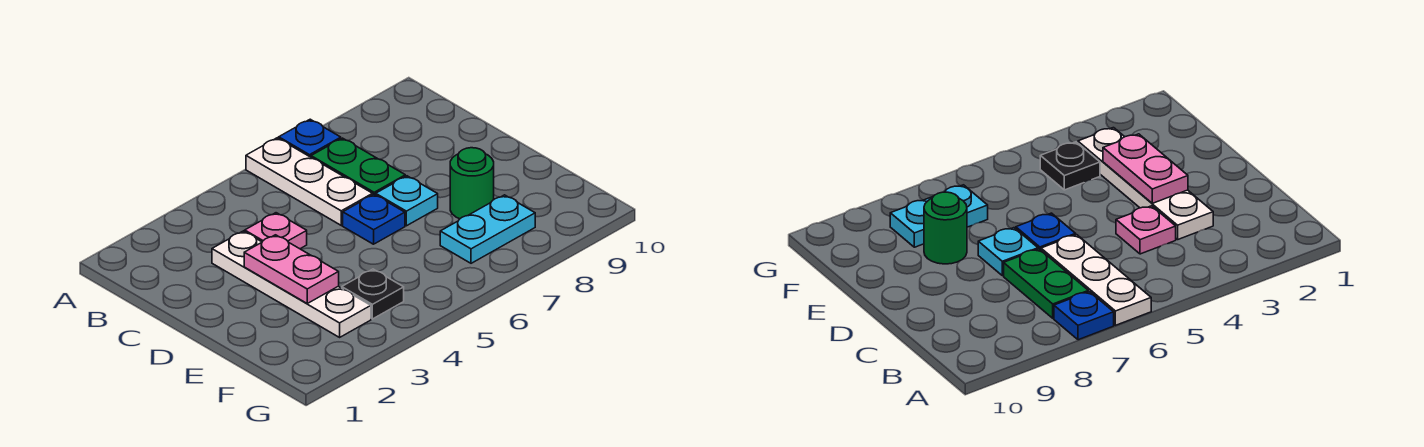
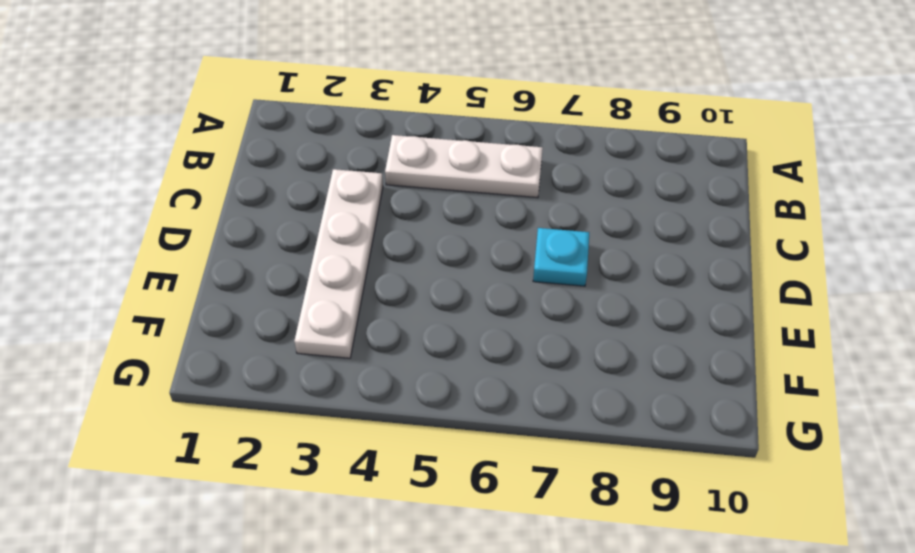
white 1x3 plate [385,135,543,198] -> white 1x3 plate turned to [246,138,373,225]
none -> blue 1x1 plate [279,119,341,157]
none -> green 1x2 plate [311,138,405,195]

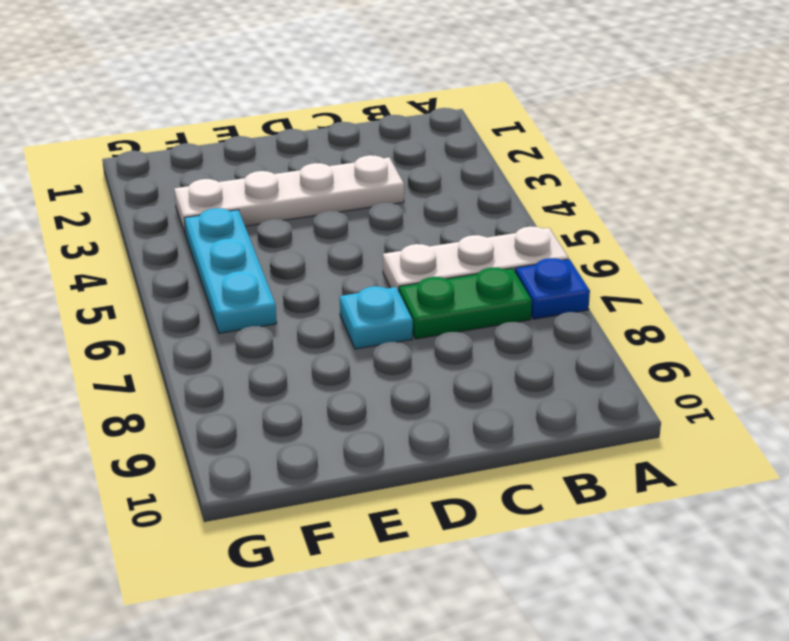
cyan 1x3 plate [184,208,277,333] -> black 1x1 plate [342,269,404,319]
none -> pink 1x1 plate [245,213,307,249]
none -> blue 1x1 plate [343,194,405,244]

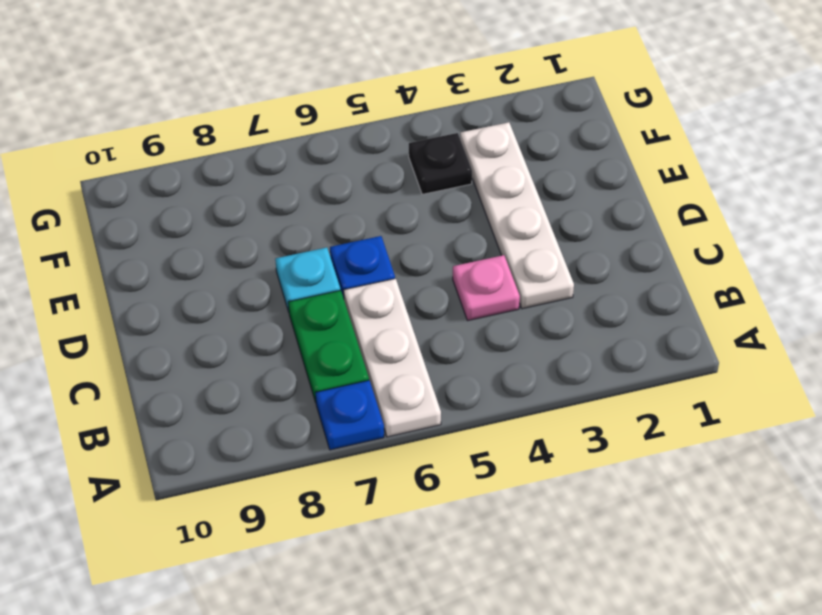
none -> green 1x1 round brick [450,148,494,219]
none -> cyan 1x2 plate [440,195,535,263]

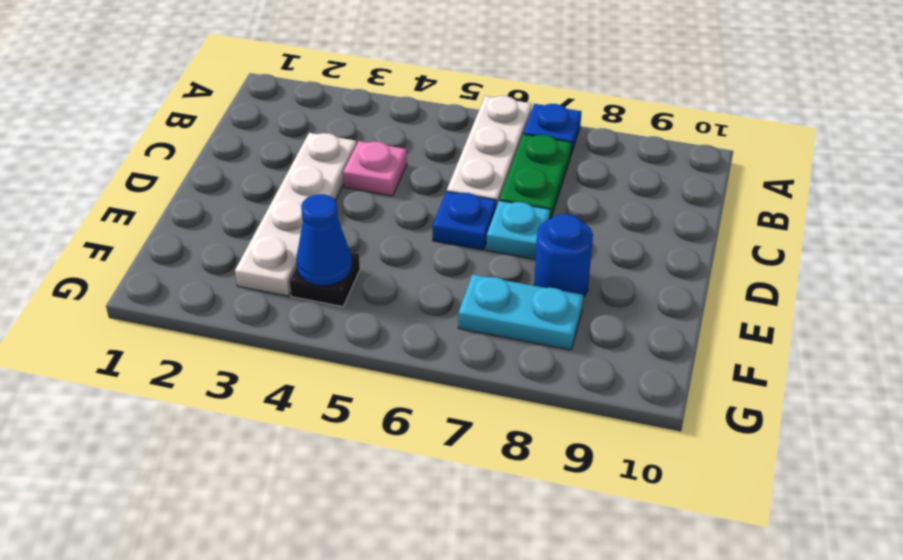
blue 1x1 round brick [534,214,593,296] -> green 1x1 round brick [450,148,494,219]
blue 1x1 cone [296,194,352,286] -> none
none -> pink 1x2 plate [244,235,339,303]

